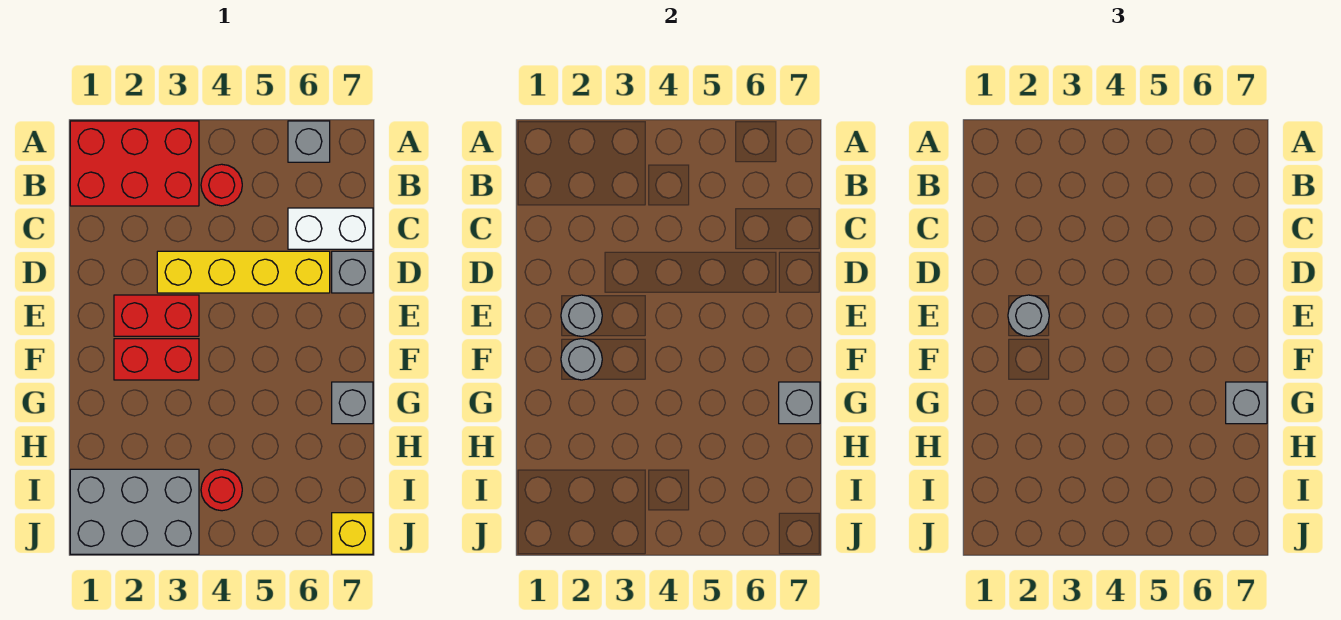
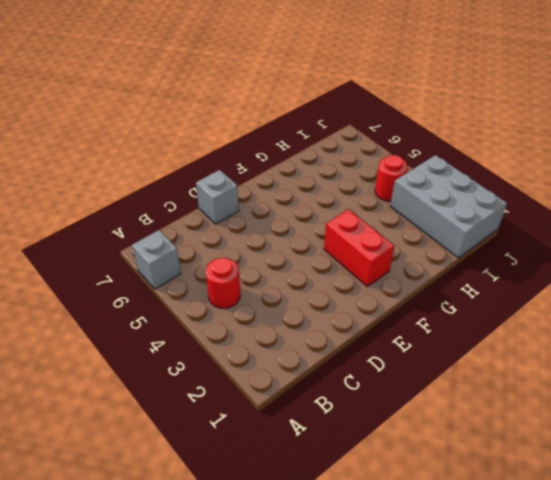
none -> red 2x3 brick [70,121,199,206]
none -> white 1x2 brick [288,208,373,249]
none -> yellow 1x4 brick [157,251,330,293]

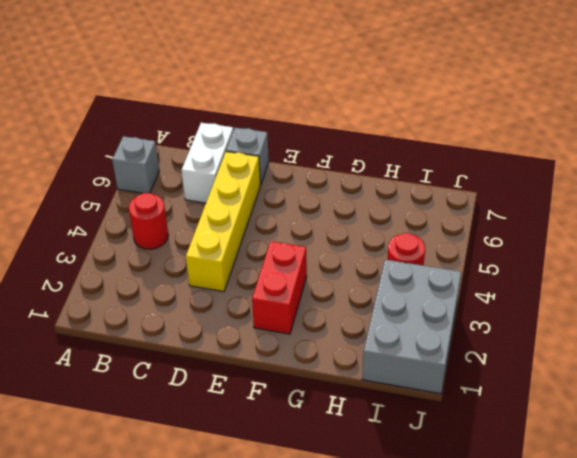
none -> red 2x3 brick [70,121,199,206]
none -> red 1x2 brick [114,295,199,336]
none -> grey 1x1 brick [332,382,373,424]

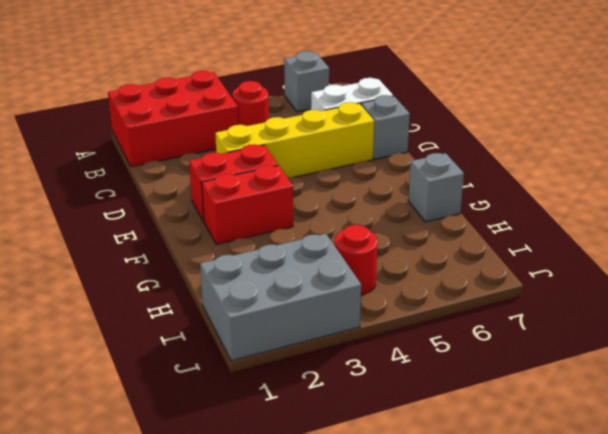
none -> yellow 1x1 brick [332,513,373,554]
none -> grey 1x1 round brick [561,295,602,336]
none -> grey 1x1 round brick [561,339,602,380]

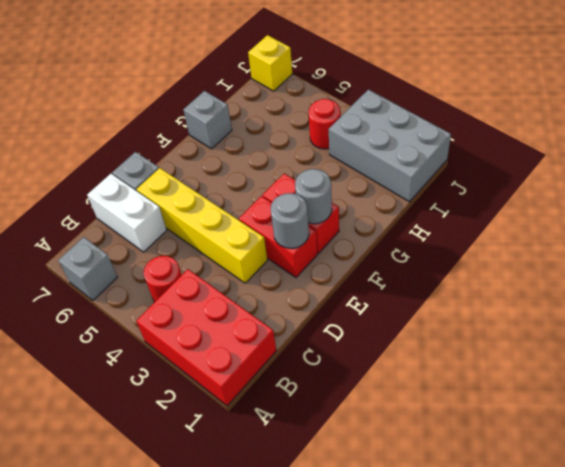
none -> grey 1x1 brick [779,382,820,424]
none -> grey 1x1 round brick [1008,295,1049,336]
none -> grey 1x1 brick [1226,382,1267,424]

